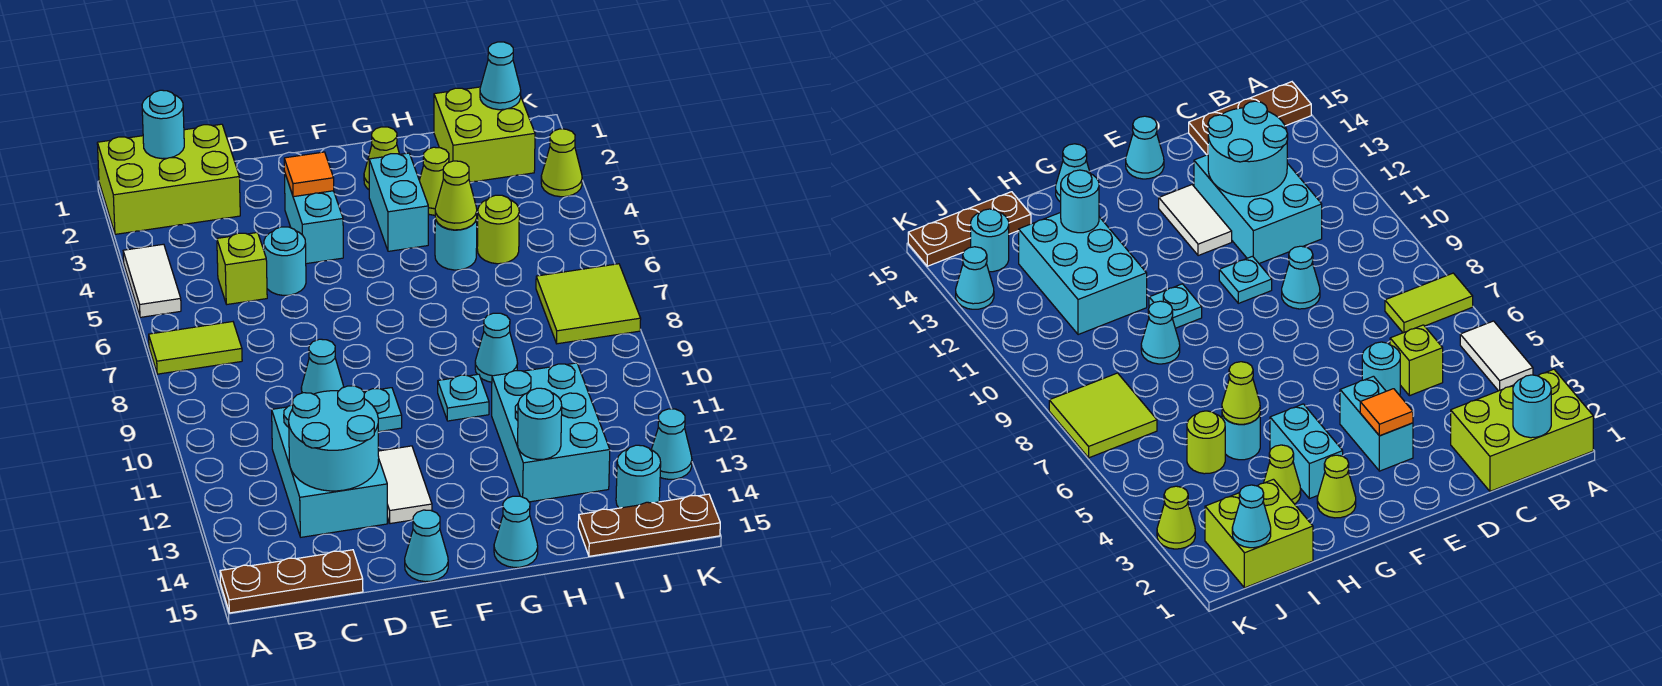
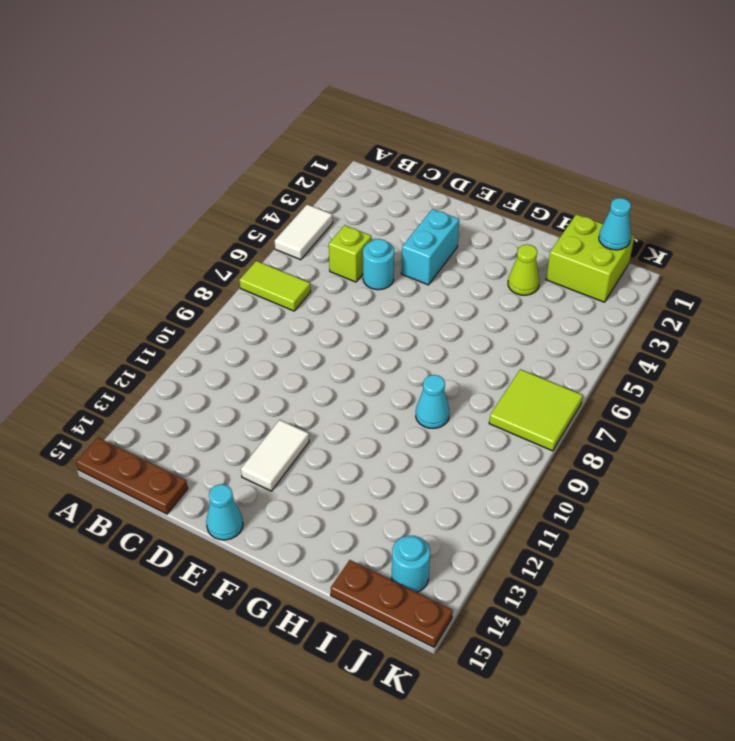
none -> lime 2x3 brick [97,124,240,234]
none -> cyan 2x3 brick [272,405,388,537]
none -> cyan 1x1 cone [301,339,344,394]
none -> cyan 1x1 plate [364,388,402,432]

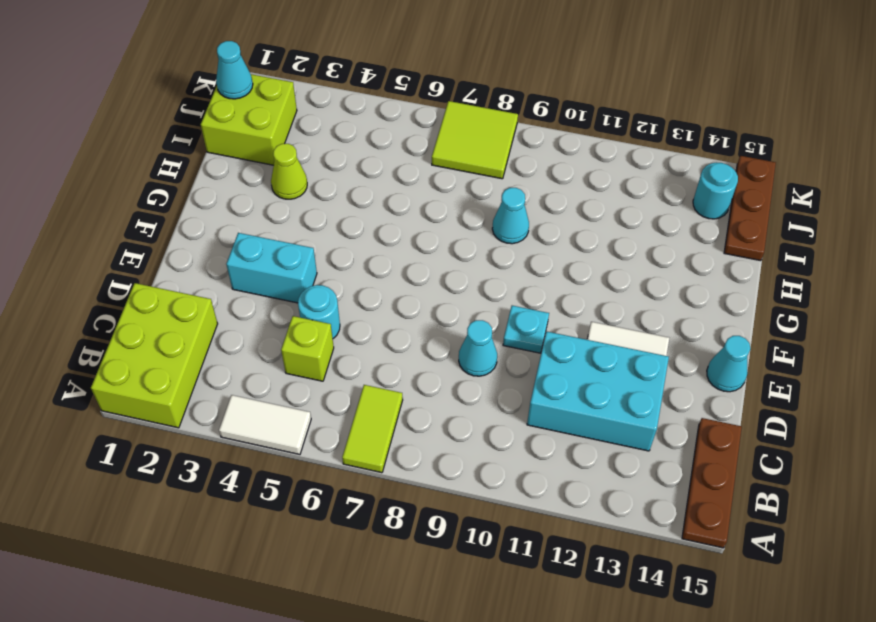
none -> lime 1x1 cone [364,127,399,189]
none -> cyan 1x2 brick [369,153,428,251]
none -> cyan 1x1 plate [438,374,489,421]
none -> cyan 1x1 cone [494,496,538,567]

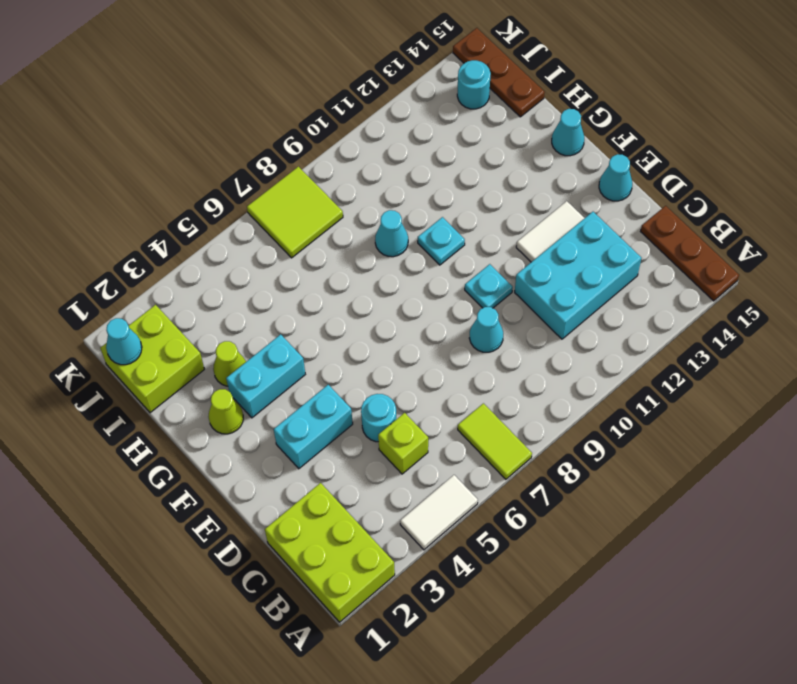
none -> cyan 1x1 round brick [435,219,477,270]
none -> cyan 2x3 brick [492,363,610,502]
none -> lime 1x1 round brick [477,195,519,264]
none -> lime 1x1 cone [541,129,582,197]

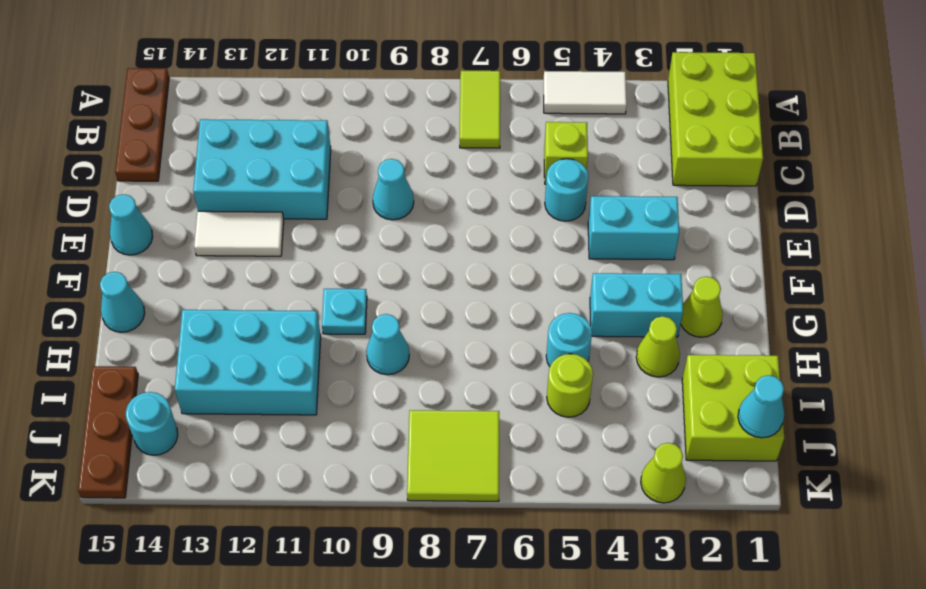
none -> cyan 1x1 plate [364,388,402,432]
none -> cyan 1x1 cone [651,409,692,479]
none -> cyan 1x1 round brick [142,90,184,159]
none -> cyan 2x2 round brick [289,386,379,491]

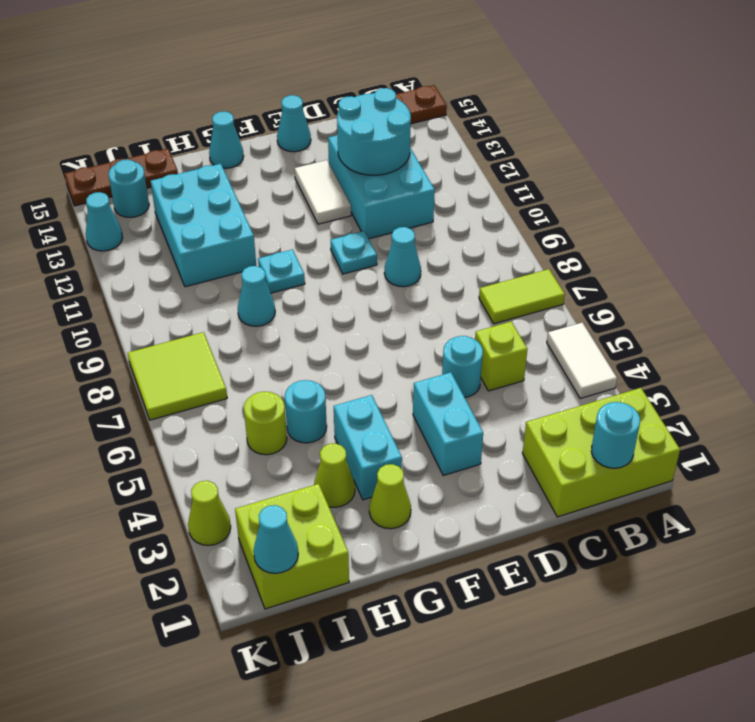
none -> orange 1x1 tile [284,152,334,197]
none -> lime 1x1 cone [435,161,477,230]
none -> cyan 1x1 round brick [518,388,562,459]

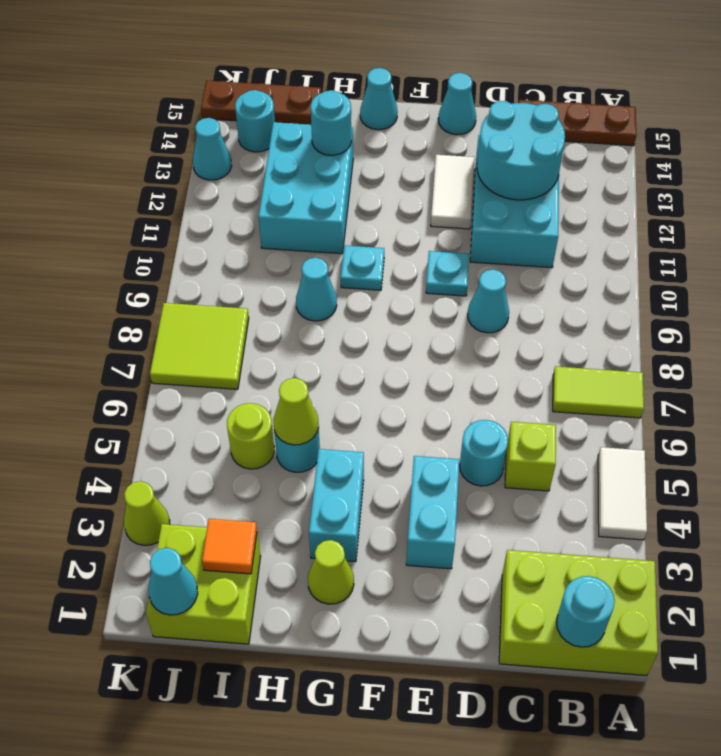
orange 1x1 tile [202,519,257,574] -> orange 1x1 tile moved to [284,152,334,197]
none -> lime 1x1 cone [419,147,449,215]

